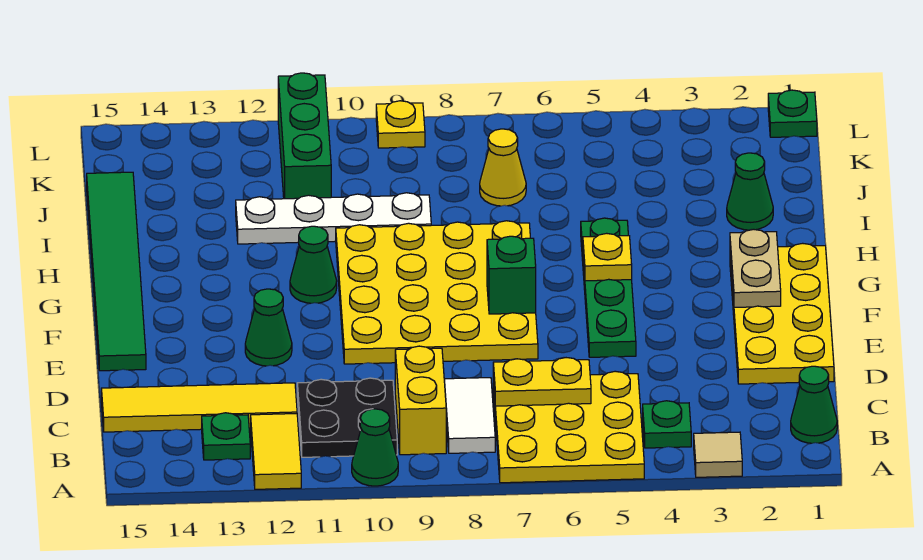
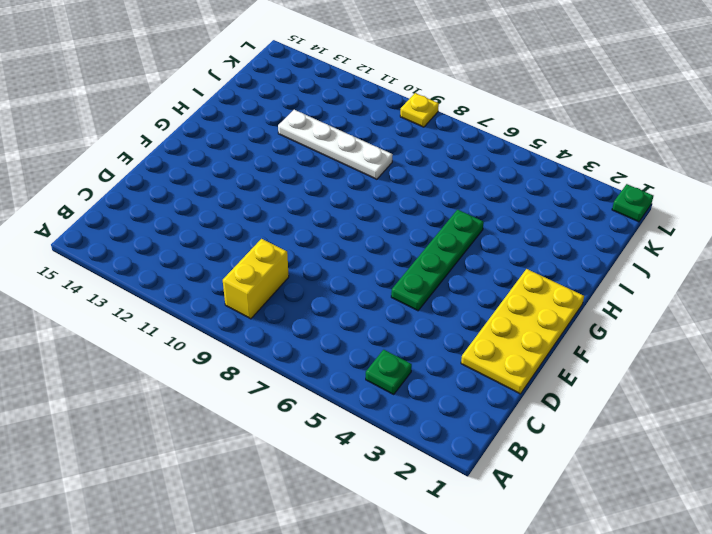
none -> tan 1x1 tile [694,432,742,477]
none -> yellow 3x3 plate [493,371,644,483]
none -> green 1x1 cone [352,409,398,486]

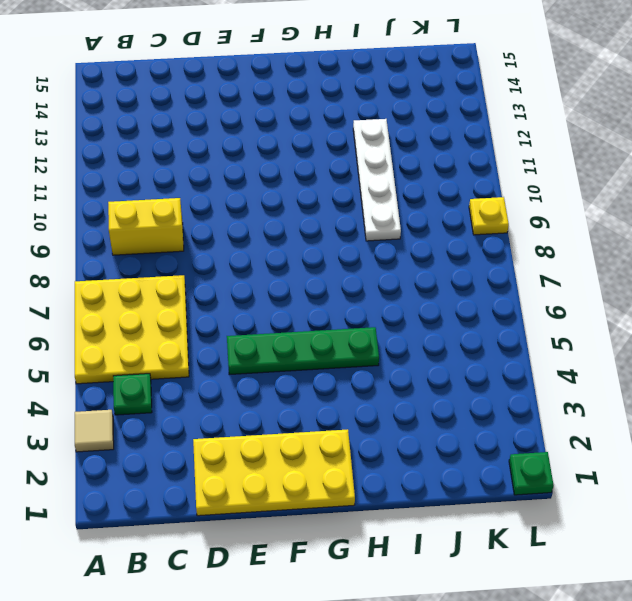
none -> green 1x1 cone [352,409,398,486]
none -> yellow 1x2 tile [251,414,301,489]
none -> green 1x1 cone [791,366,837,443]

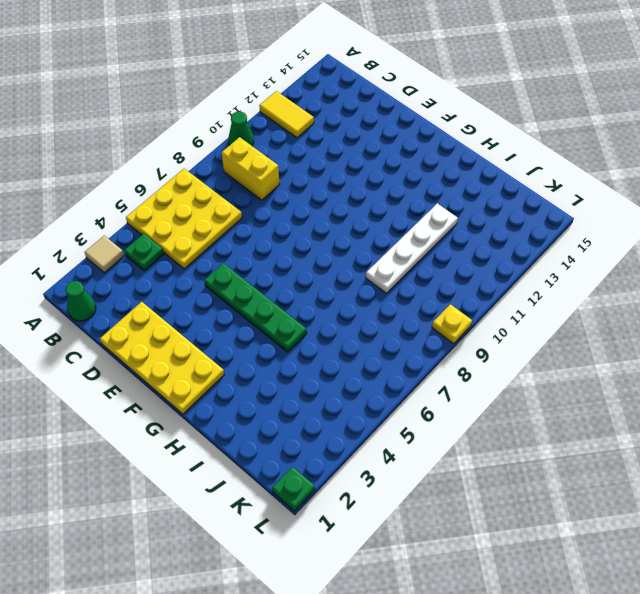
none -> white 1x2 tile [444,378,495,453]
none -> black 2x2 plate [297,378,397,457]
none -> green 1x1 plate [202,413,250,460]

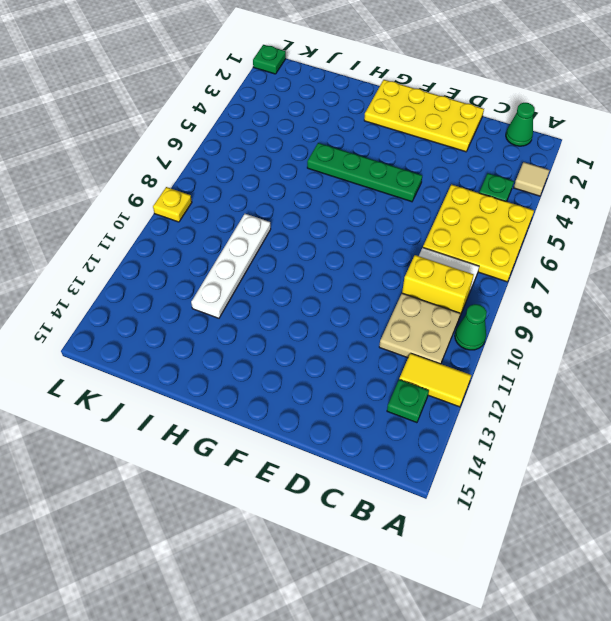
tan 2x2 plate [379,293,460,364] -> black 2x2 plate [297,378,397,457]
none -> yellow 1x4 tile [101,383,297,432]
none -> yellow 4x4 plate [336,221,538,364]
none -> green 1x1 cone [245,289,292,366]

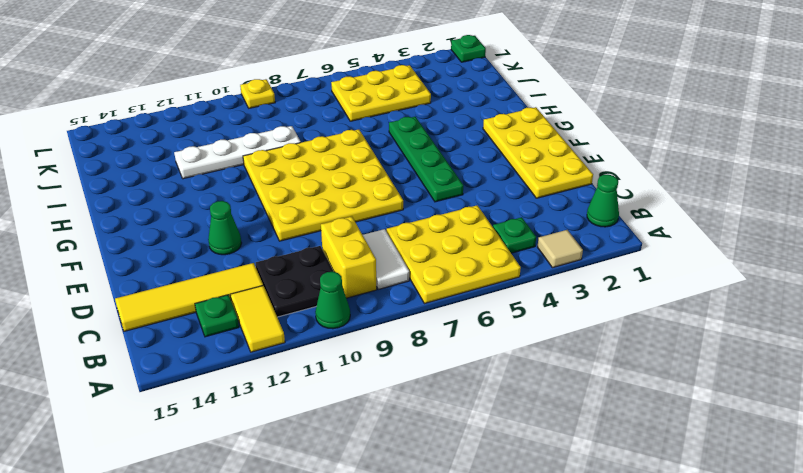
yellow 2x3 plate [331,65,431,121] -> none
none -> green 1x6 tile [87,172,146,371]
none -> green 1x1 cone [290,226,337,303]
none -> green 1x1 cone [727,153,773,230]

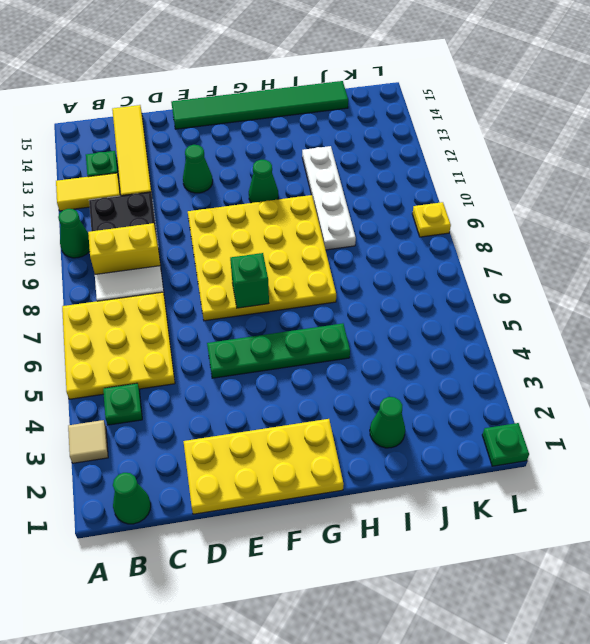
none -> yellow 1x1 cone [480,129,526,206]
none -> green 1x3 brick [278,73,331,199]
none -> yellow 1x2 plate [493,358,591,406]

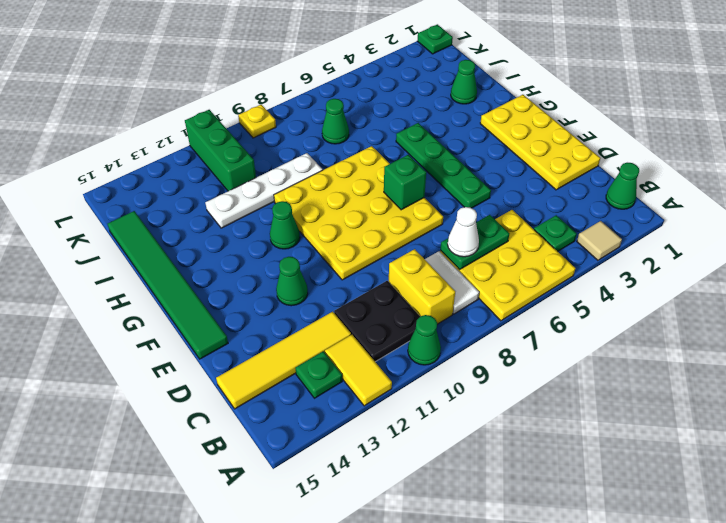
green 1x2 plate [440,215,509,270] -> yellow 1x2 plate [493,358,591,406]
white 1x1 cone [448,207,479,257] -> none
green 1x1 cone [322,99,349,144] -> yellow 1x1 cone [480,129,526,206]
none -> tan 1x2 plate [730,229,781,307]
none -> yellow 1x1 plate [583,233,632,281]

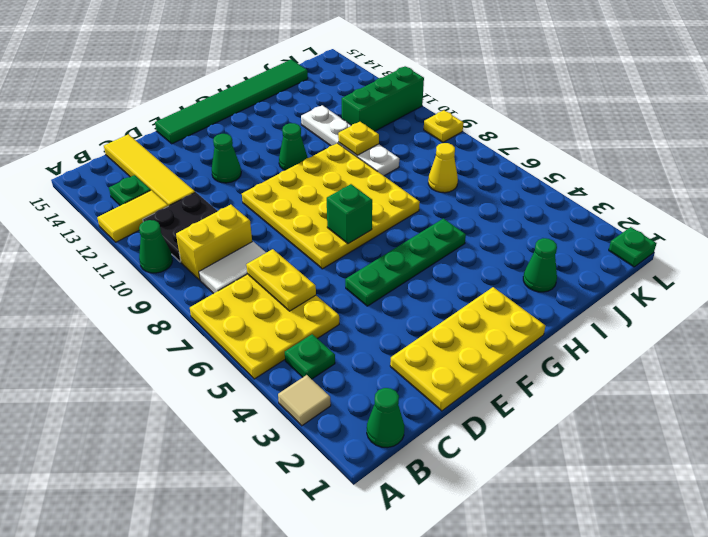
yellow 1x1 plate [338,122,379,155] -> yellow 1x1 plate moved to [583,233,632,281]
none -> tan 1x2 plate [730,229,781,307]

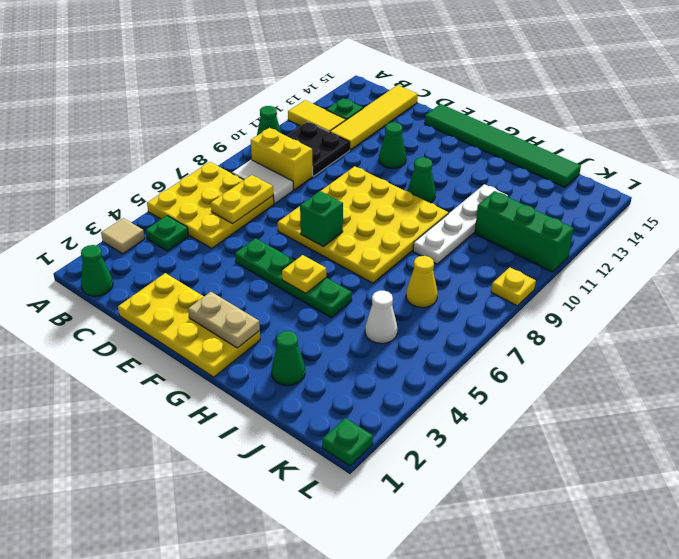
white 1x1 cone [365,291,398,344] -> none

